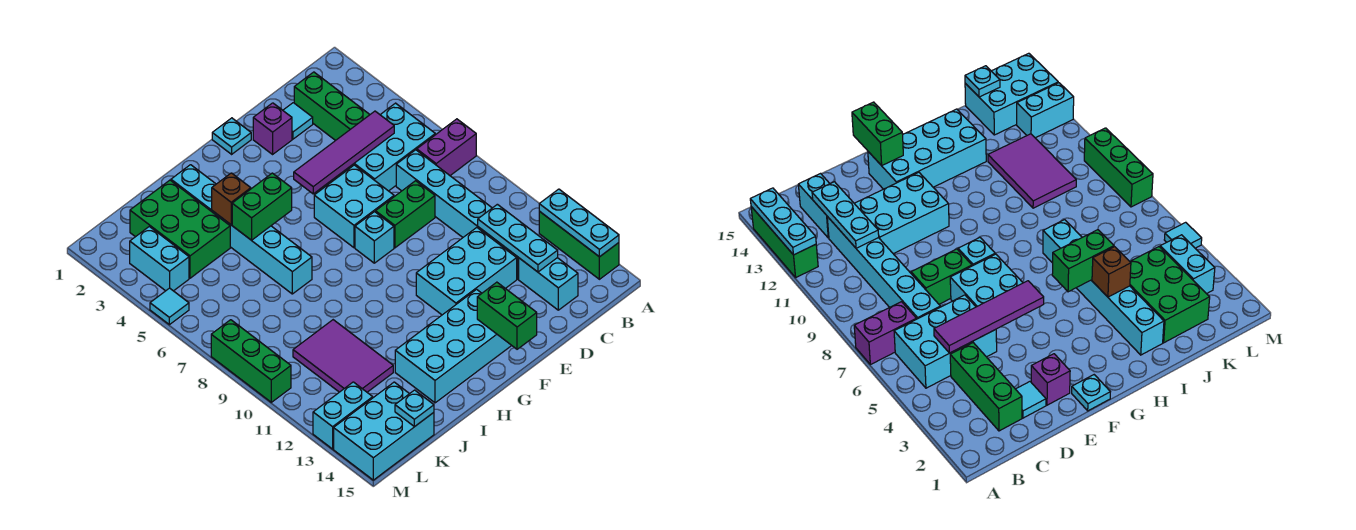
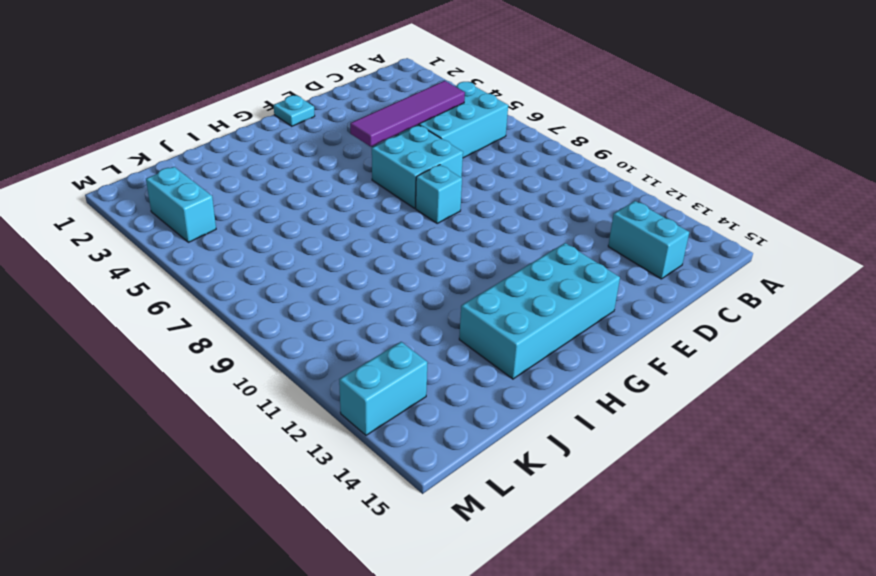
none -> purple 1x2 brick [417,119,476,175]
none -> green 1x3 brick [539,211,619,279]
none -> green 1x3 brick [294,72,370,141]

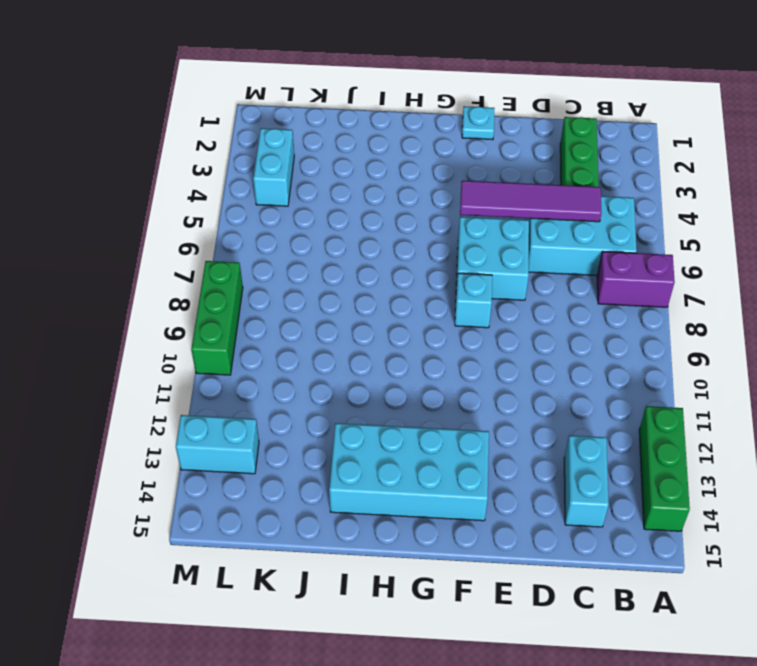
none -> cyan 1x6 brick [396,150,519,279]
none -> cyan 1x1 tile [283,103,313,139]
none -> green 1x2 brick [376,181,435,248]

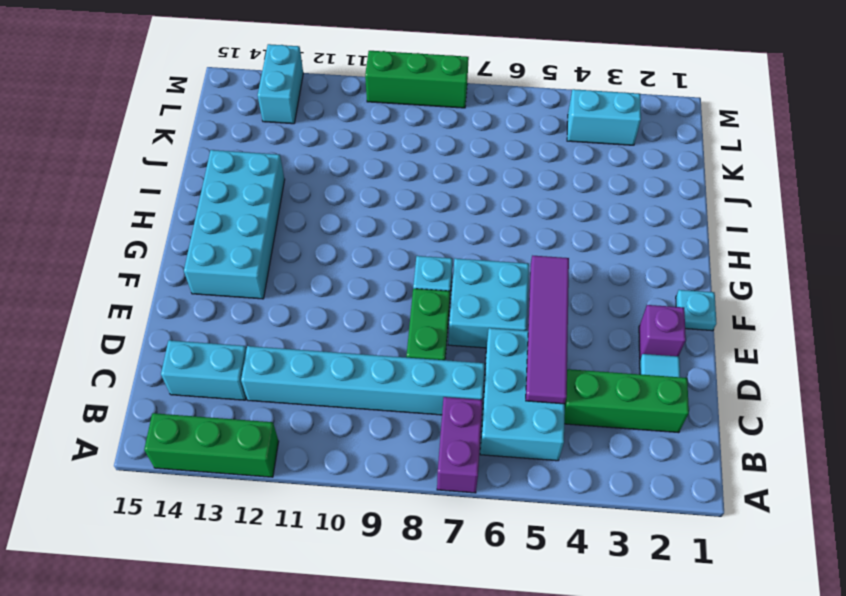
none -> cyan 2x3 brick [416,228,517,315]
none -> cyan 1x6 brick [171,165,312,294]
none -> green 2x3 brick [130,180,230,278]

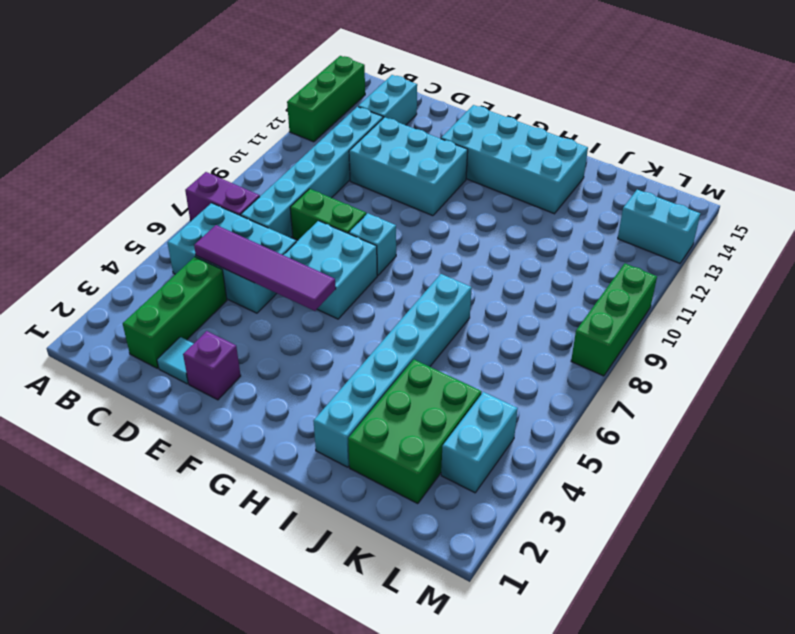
none -> cyan 1x1 plate [212,118,251,154]
none -> purple 2x3 tile [293,320,393,392]
none -> cyan 2x3 brick [334,382,434,480]

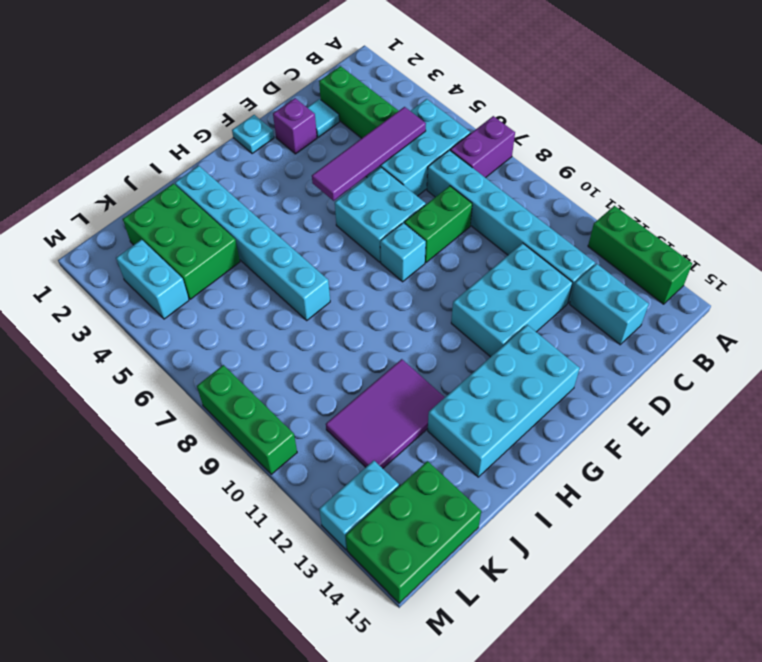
purple 2x3 tile [326,359,445,468] -> purple 2x3 tile turned to [293,320,393,392]
green 2x3 brick [346,461,481,603] -> cyan 2x3 brick [334,382,434,480]
none -> cyan 1x1 tile [150,288,189,325]
none -> cyan 1x3 plate [539,189,619,257]
none -> cyan 1x3 plate [478,204,558,272]

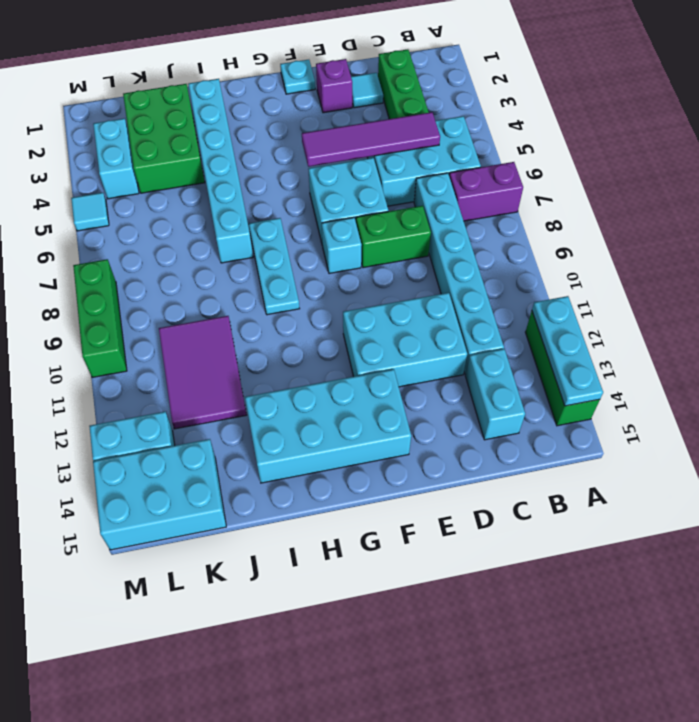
cyan 1x3 plate [249,218,300,315] -> cyan 1x3 plate moved to [478,204,558,272]
none -> green 1x2 brick [477,282,537,349]
none -> green 1x2 brick [232,173,292,240]
none -> brown 1x1 brick [212,173,251,225]

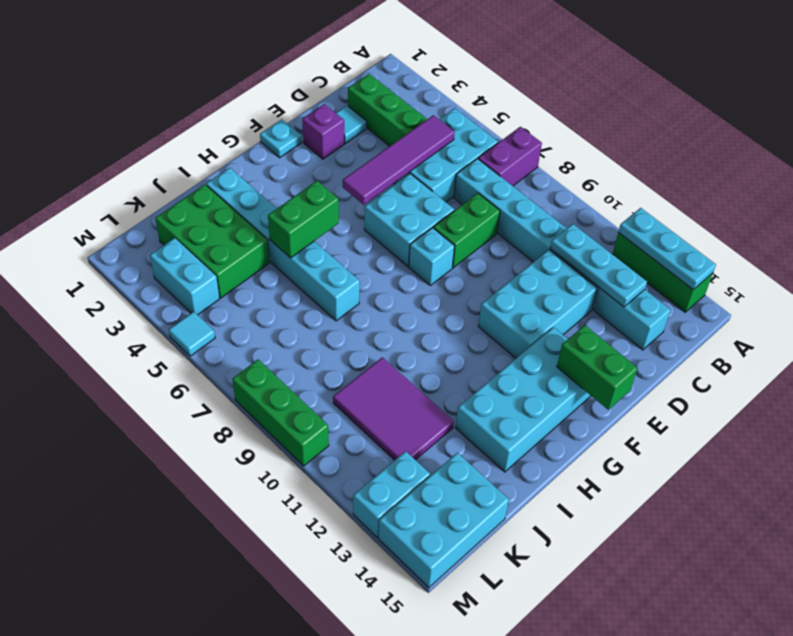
none -> brown 1x1 brick [212,173,251,225]
none -> cyan 1x1 plate [395,390,434,427]

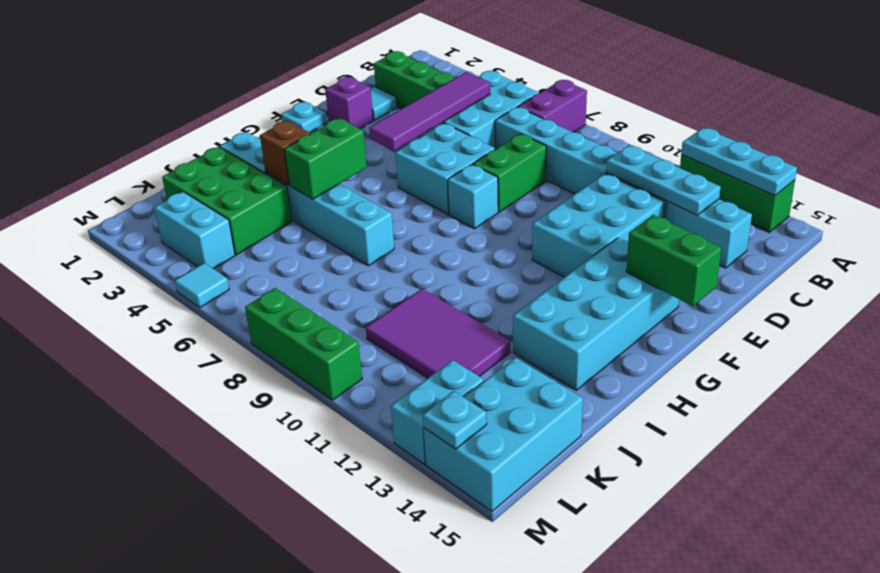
cyan 1x1 plate [423,391,487,449] -> cyan 1x1 plate moved to [395,390,434,427]

